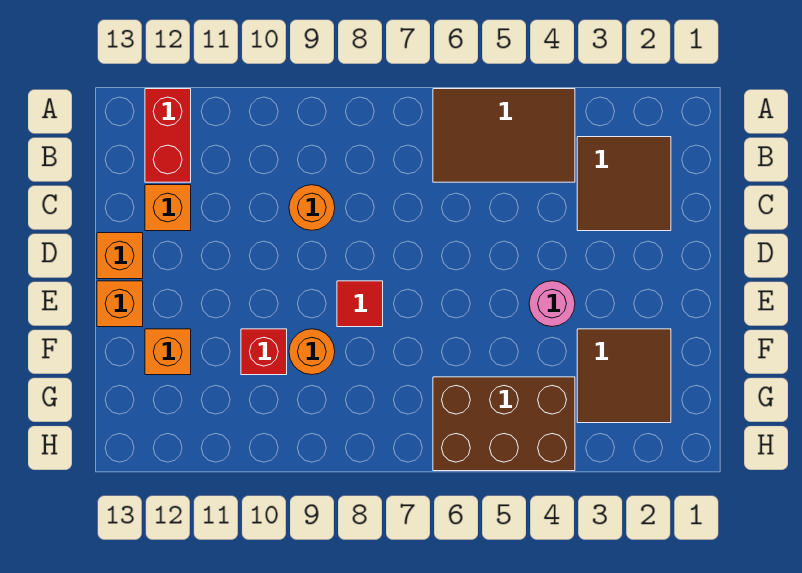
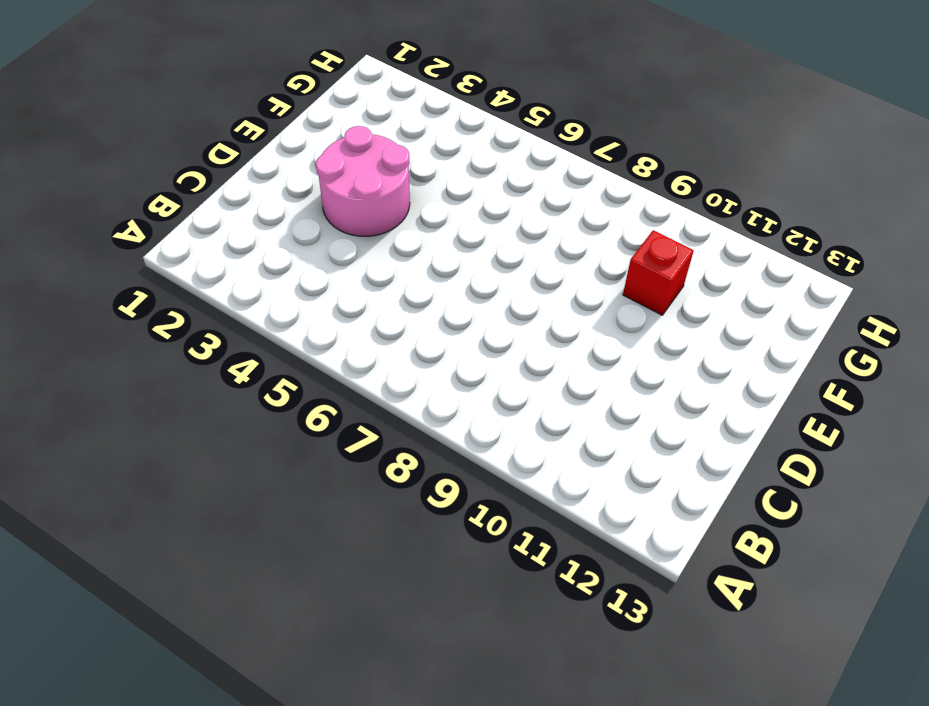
pink 2x2 round brick [316,126,410,236] -> pink 1x1 round brick [529,281,575,327]
none -> brown 2x3 tile [433,89,575,182]
none -> red 1x2 brick [145,89,191,182]
none -> brown 2x2 tile [577,137,671,231]

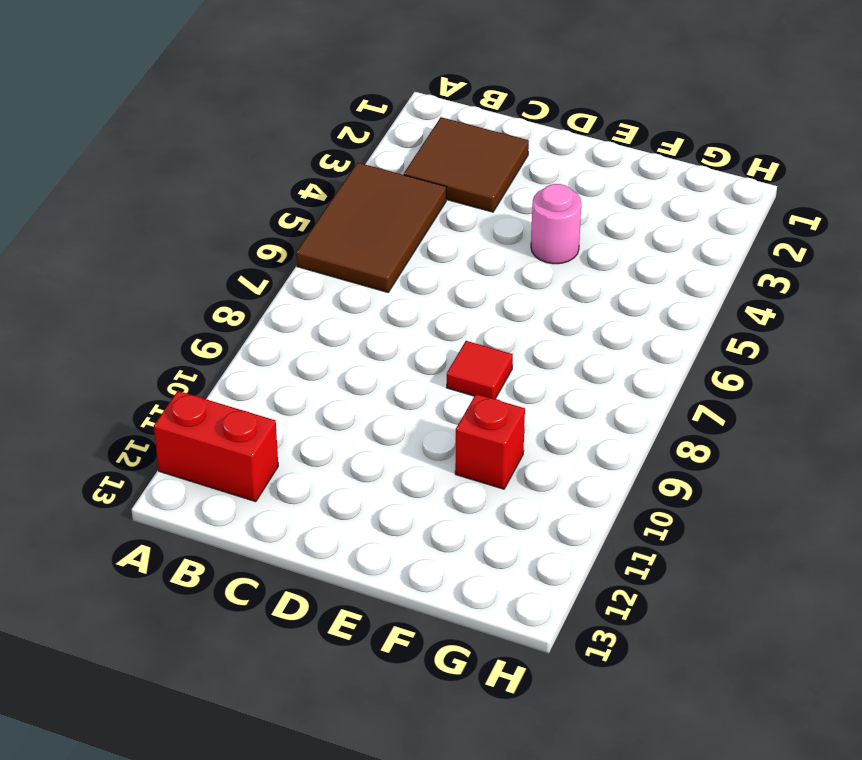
none -> orange 1x1 round brick [289,185,335,230]
none -> orange 1x1 brick [145,185,191,231]
none -> orange 1x1 brick [97,233,143,279]

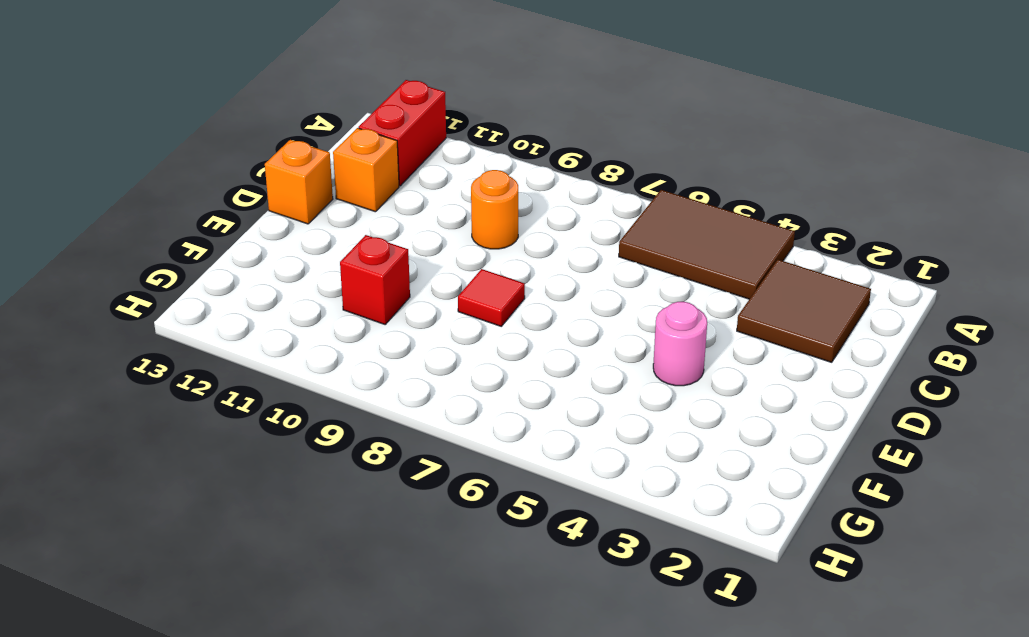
none -> orange 1x1 brick [97,281,143,327]
none -> brown 2x2 tile [577,329,671,423]
none -> orange 1x1 round brick [289,329,335,375]

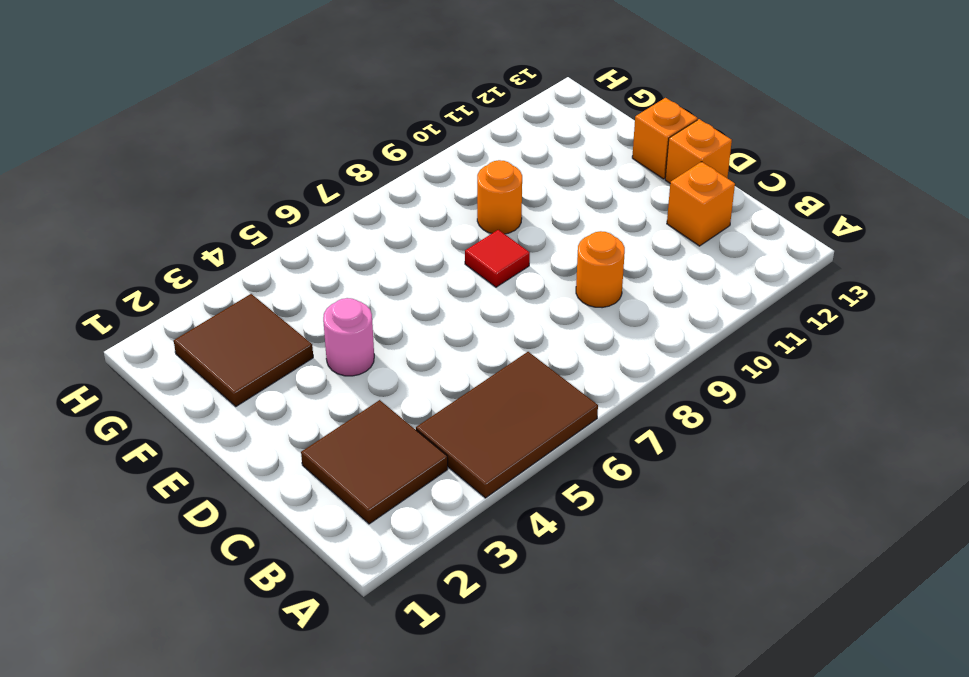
none -> red 1x2 brick [145,89,191,182]
none -> red 1x1 brick [241,329,287,375]
none -> orange 1x1 brick [145,329,191,375]

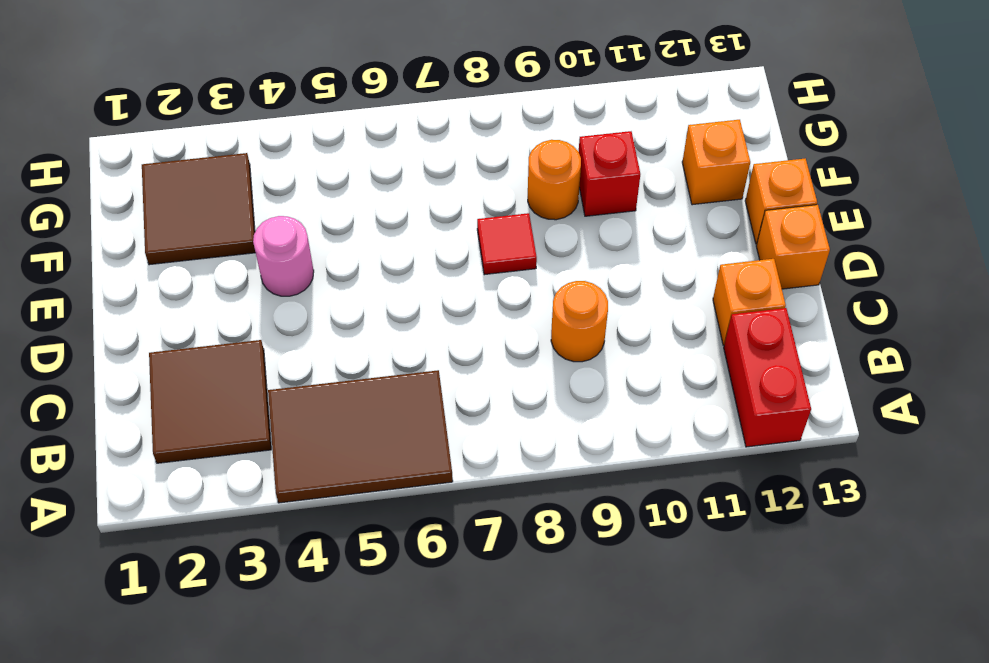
none -> brown 2x3 brick [433,377,575,471]

